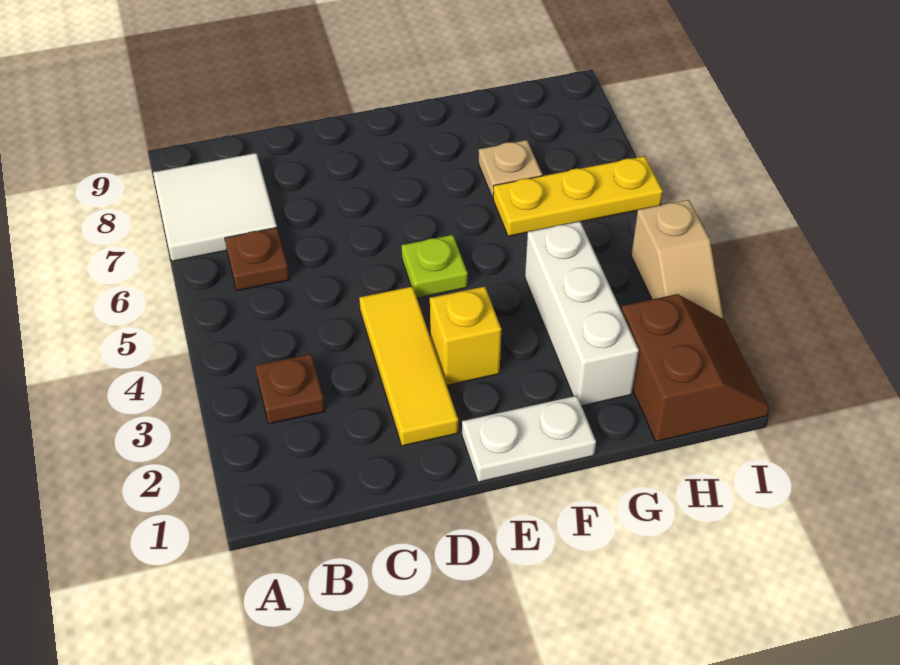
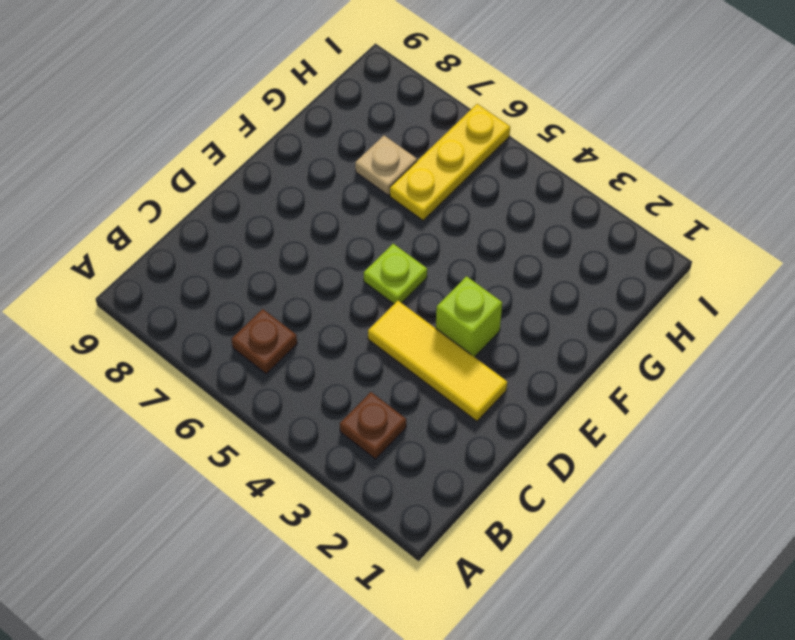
lime 1x1 brick [436,276,502,357] -> yellow 1x1 brick [430,286,501,385]
none -> white 2x2 tile [153,153,277,261]
none -> white 1x2 plate [462,396,596,482]
none -> white 1x3 brick [525,222,639,406]

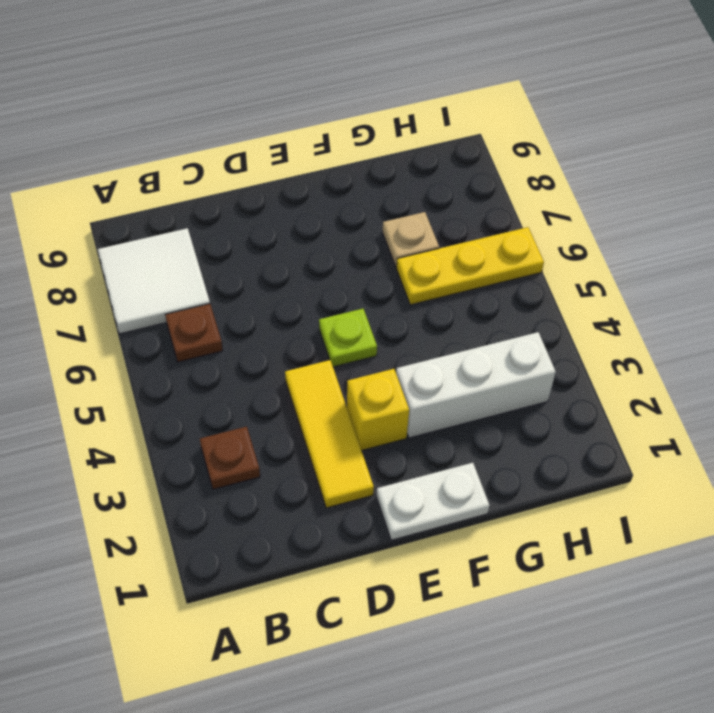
white 1x3 brick [396,332,556,438] -> white 1x3 brick turned to [525,222,639,406]
none -> brown 2x2 slope [621,294,769,441]
none -> tan 1x2 slope [631,200,723,319]

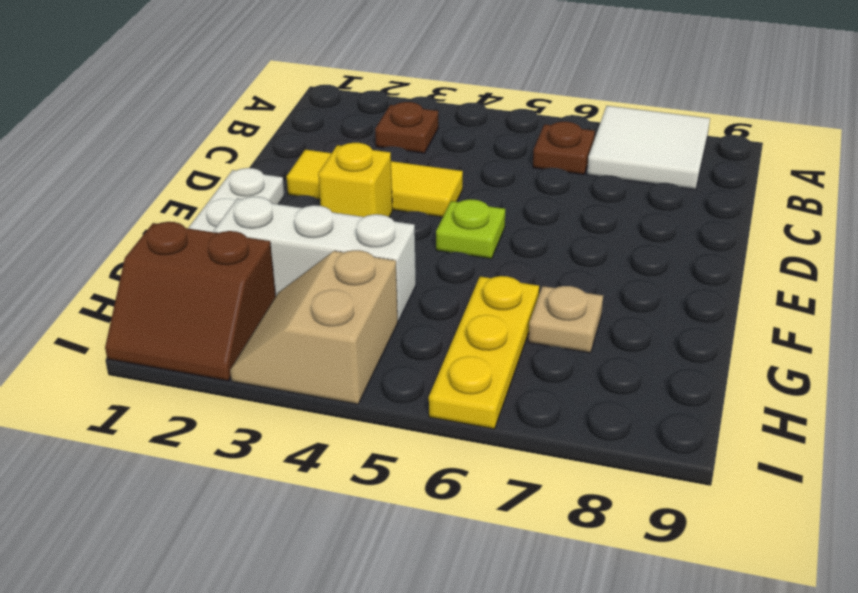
tan 2x2 slope [230,250,398,404] -> tan 1x2 slope [631,200,723,319]

